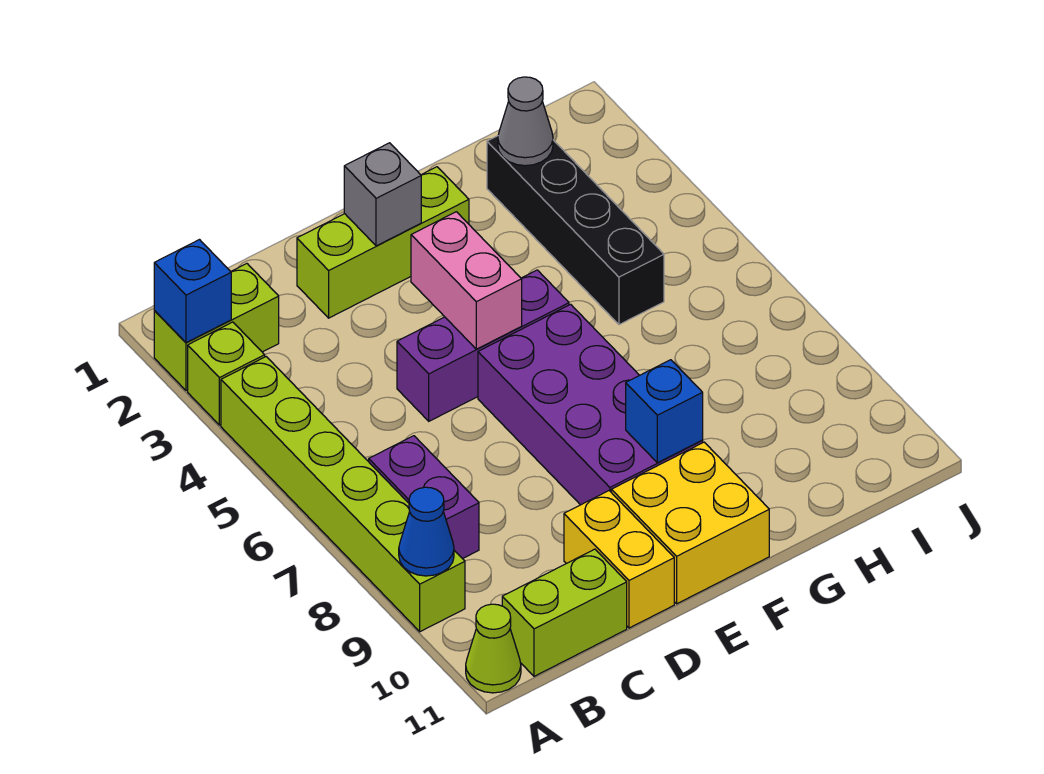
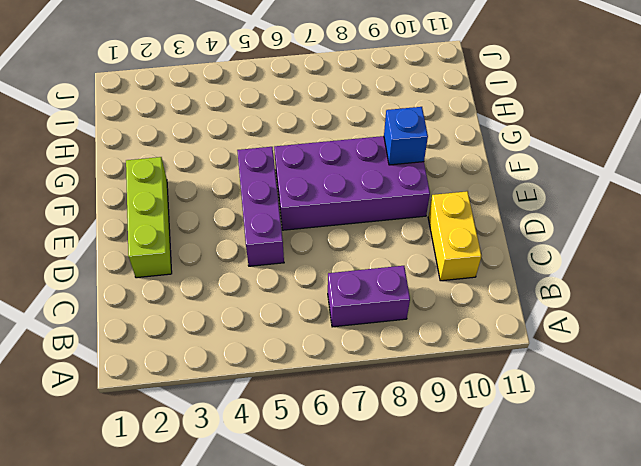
yellow 1x2 brick [428,191,482,281] -> yellow 1x2 brick turned to [564,491,674,628]
none -> lime 1x2 brick [154,264,279,391]
none -> lime 1x1 brick [188,322,265,425]
none -> lime 1x6 brick [221,357,465,632]

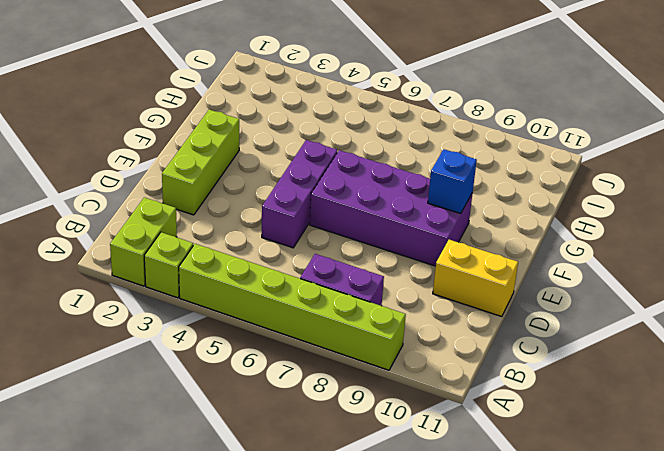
none -> lime 1x1 cone [466,604,521,693]
none -> lime 1x2 brick [502,549,627,676]
none -> yellow 2x2 brick [611,442,769,604]

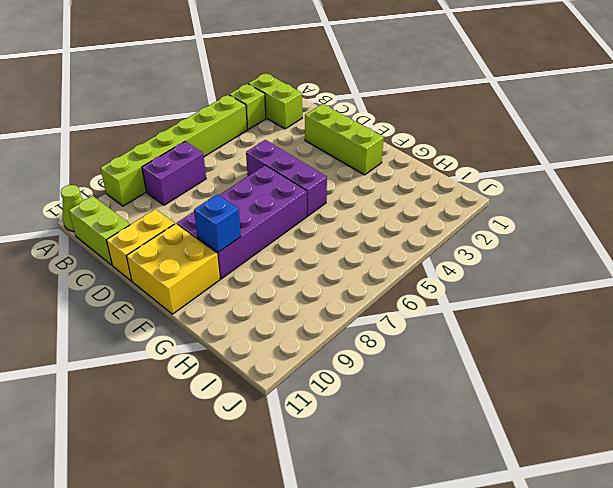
none -> black 1x4 brick [487,136,664,325]
none -> blue 1x1 brick [154,240,231,343]
none -> blue 1x1 cone [399,487,454,576]

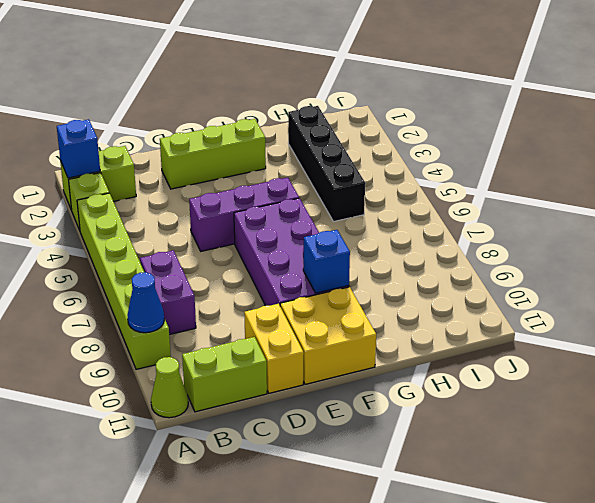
none -> grey 1x1 brick [344,143,421,246]
none -> pink 1x2 brick [411,212,522,349]
none -> grey 1x1 cone [498,77,553,166]

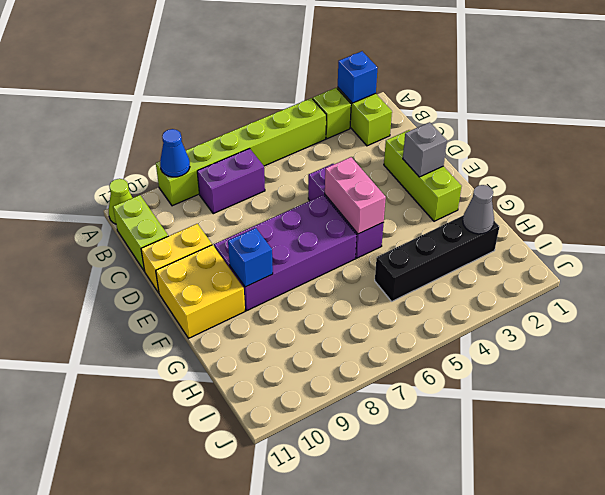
pink 1x2 brick [325,157,386,234] -> pink 1x2 brick turned to [411,212,522,349]

